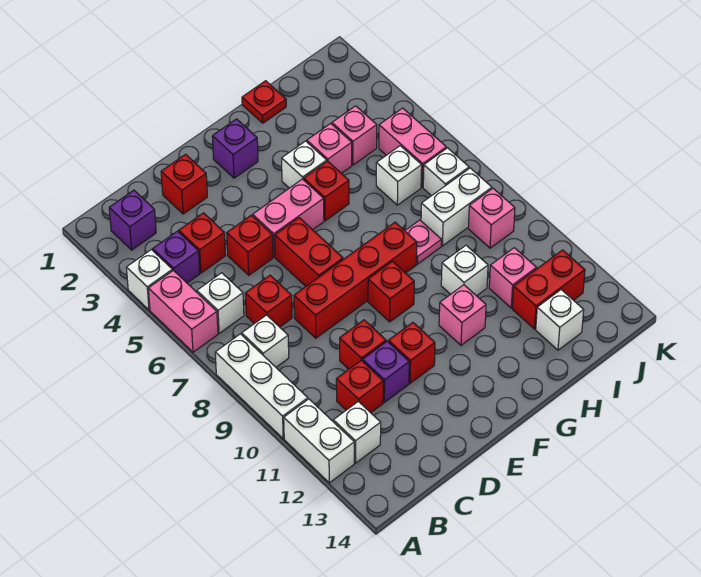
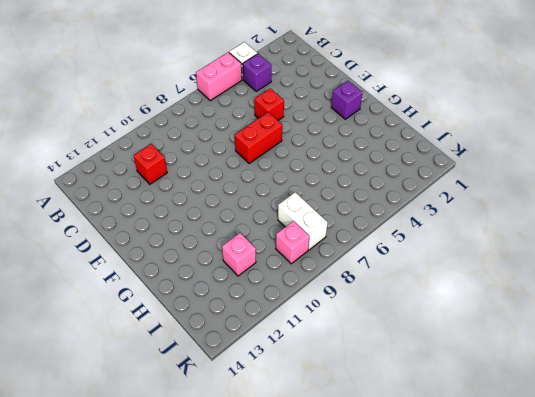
none -> white 1x3 brick [215,334,308,439]
none -> white 1x2 brick [284,399,354,483]
none -> purple 1x1 brick [109,190,156,250]
none -> white 1x1 brick [197,273,244,333]

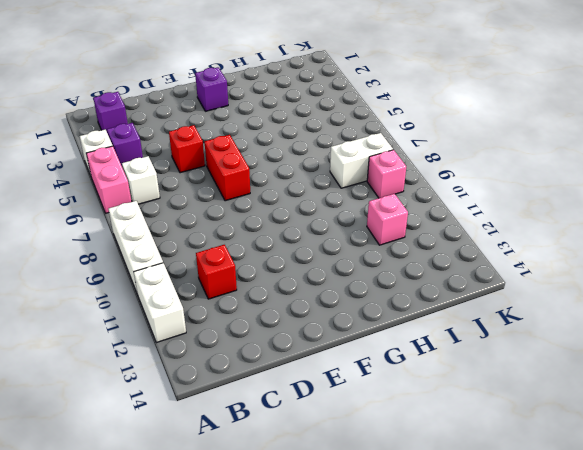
none -> white 1x1 brick [242,315,289,367]
none -> white 1x1 brick [333,401,381,463]
none -> red 1x1 brick [179,213,226,273]
none -> red 1x1 brick [245,275,292,327]

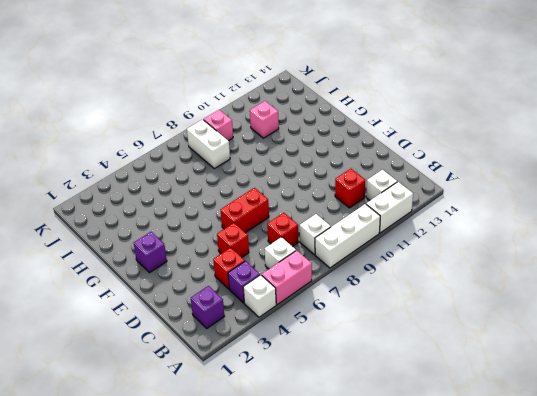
none -> red 1x1 brick [161,154,207,214]
none -> red 1x4 brick [294,222,417,338]
none -> red 1x1 brick [340,320,386,369]
none -> purple 1x1 brick [363,341,409,402]

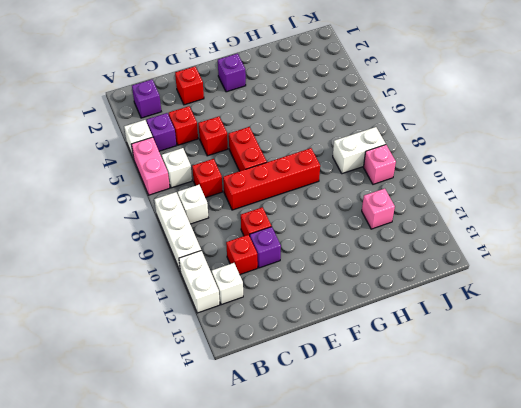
none -> pink 1x2 brick [253,179,324,257]
none -> red 1x1 brick [388,322,435,383]
none -> red 1x1 brick [368,261,414,322]
none -> white 1x1 brick [282,141,327,188]

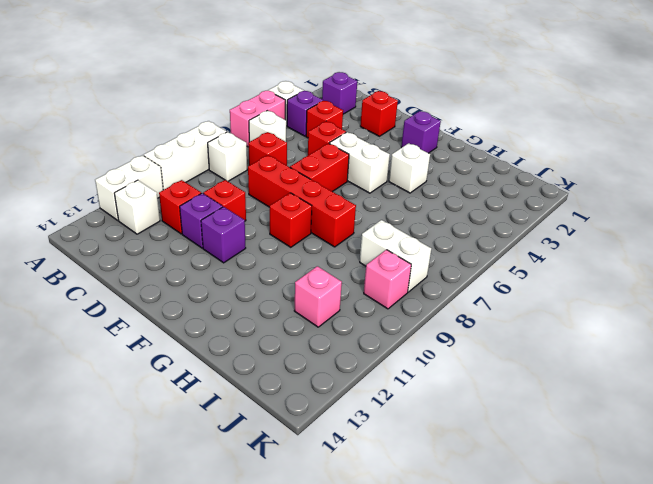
white 1x2 brick [329,132,390,193] -> pink 1x2 brick [253,179,324,257]
purple 1x1 brick [201,207,246,263] -> red 1x1 brick [388,322,435,383]
none -> red 1x1 brick [304,161,349,221]
none -> pink 1x1 brick [439,285,486,345]
none -> red 1x1 plate [242,81,286,123]
none -> pink 1x1 brick [307,123,352,173]

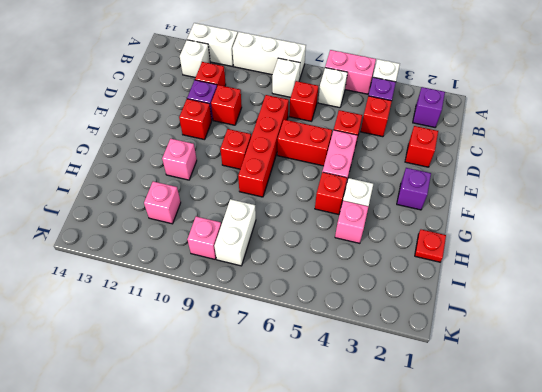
none -> pink 1x1 plate [405,220,441,264]
none -> white 1x1 brick [441,245,488,296]
none -> pink 1x1 brick [332,106,377,165]
none -> white 1x1 brick [376,146,422,205]

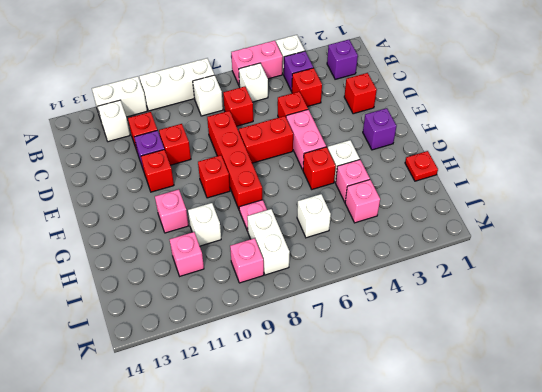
none -> red 1x2 brick [512,250,585,329]
none -> white 1x1 brick [536,290,584,350]
none -> pink 1x2 brick [379,108,446,187]
none -> white 1x1 brick [423,148,469,196]

